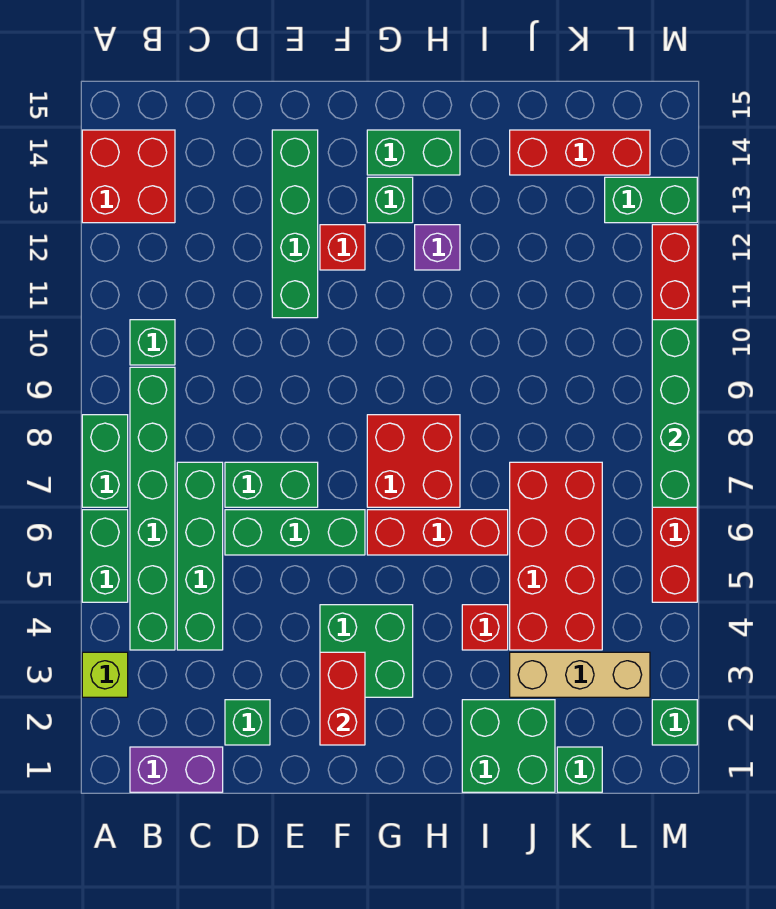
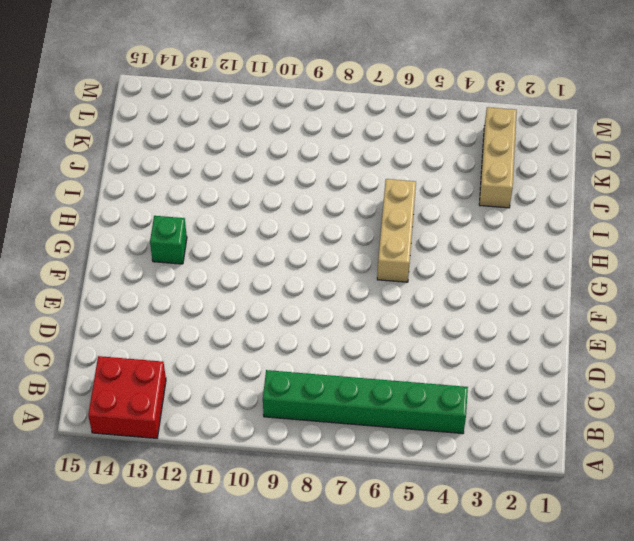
tan 1x3 brick [377,179,416,282] -> red 1x3 brick [367,510,508,555]
none -> lime 1x1 brick [82,652,128,697]
none -> green 1x2 brick [82,510,128,602]
none -> green 1x2 brick [82,415,128,507]
none -> purple 1x2 brick [130,747,223,792]

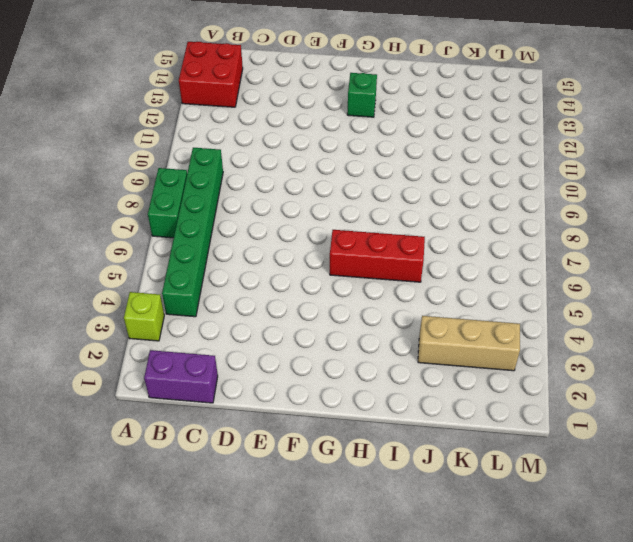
none -> green 1x2 brick [82,510,128,602]
none -> green 1x1 brick [130,320,175,365]
none -> green 1x4 brick [177,462,223,650]
none -> green 1x1 brick [225,700,270,745]

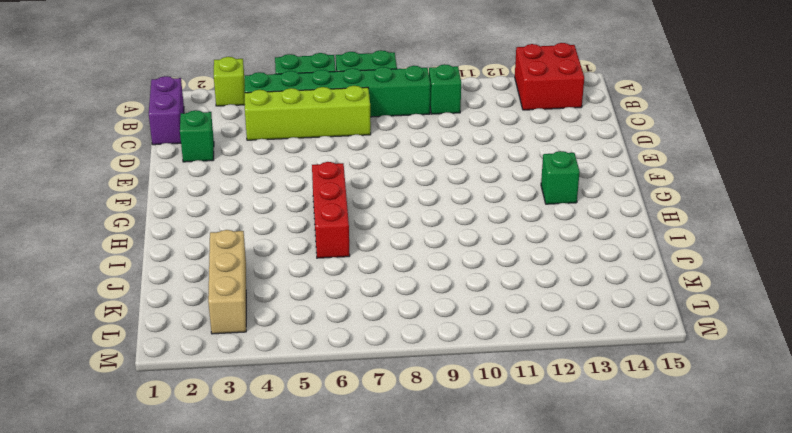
lime 1x4 brick [245,86,371,140] -> green 1x4 brick [177,462,223,650]
none -> green 1x3 brick [225,510,365,555]
none -> green 1x2 brick [225,462,318,507]
none -> green 1x4 brick [272,130,318,318]
none -> green 2x2 brick [320,605,413,697]

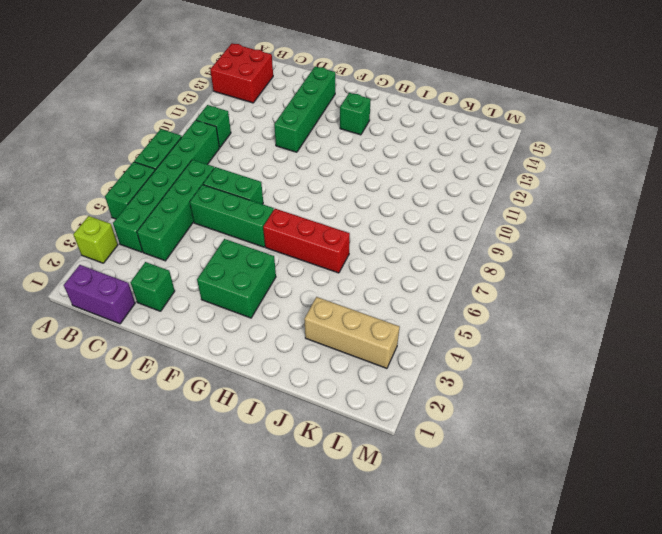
none -> red 1x1 brick [320,225,365,270]
none -> red 2x2 brick [367,415,460,507]
none -> green 1x2 brick [367,130,460,175]
none -> purple 1x1 brick [415,225,460,270]

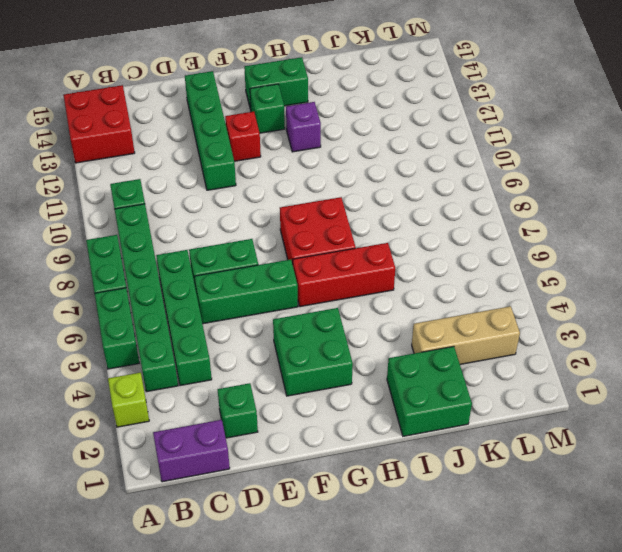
none -> red 1x1 brick [462,605,508,650]
none -> red 2x4 brick [510,462,602,650]
none -> red 1x3 brick [510,130,650,175]
none -> green 1x1 brick [557,747,602,792]

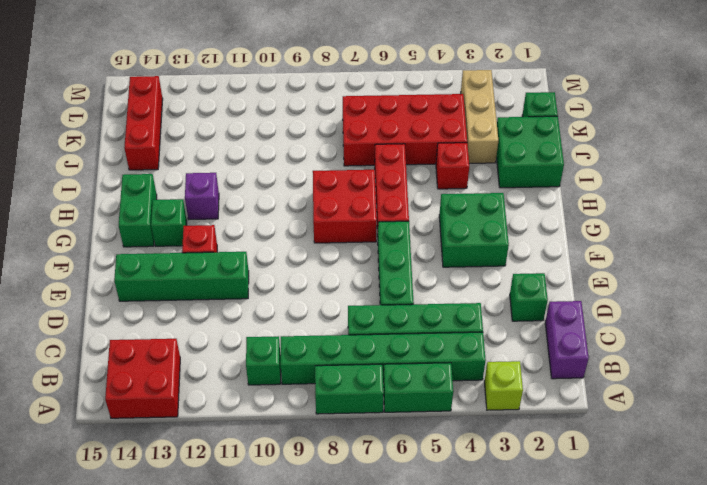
none -> green 1x2 brick [225,462,318,507]
none -> green 1x2 brick [605,177,697,223]
none -> green 1x1 brick [652,700,697,745]
none -> red 1x8 brick [652,225,697,602]

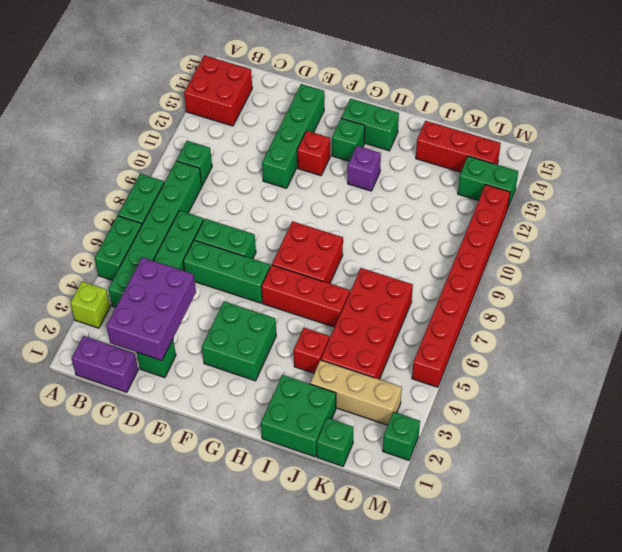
purple 2x3 brick [106,257,196,361] -> none
none -> red 1x2 brick [320,652,365,745]
none -> green 1x4 brick [652,320,697,507]

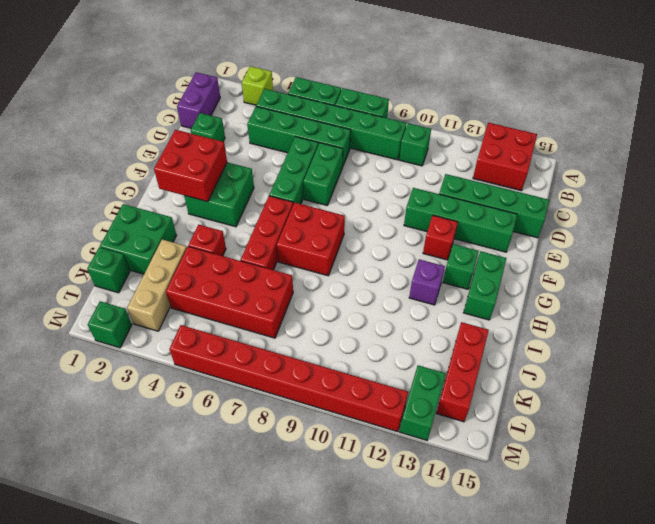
green 1x4 brick [439,174,549,238] -> green 1x4 brick moved to [652,320,697,507]
red 2x2 brick [154,130,227,202] -> red 1x2 brick [320,652,365,745]

